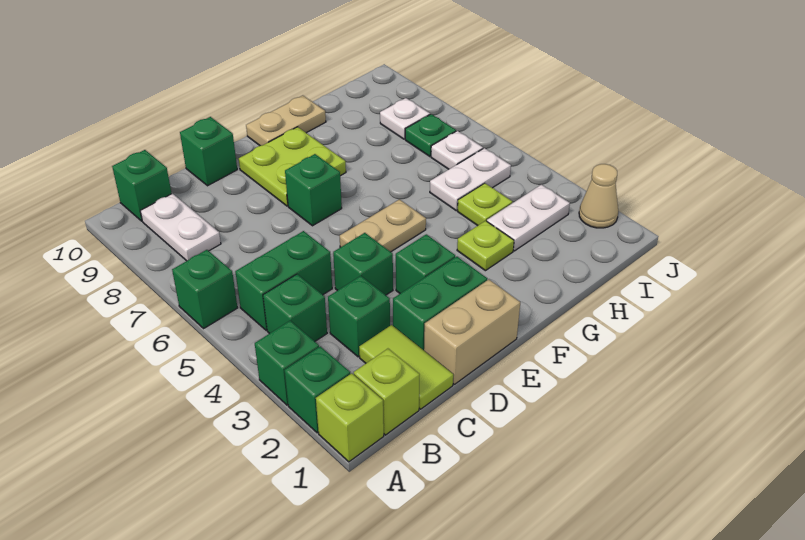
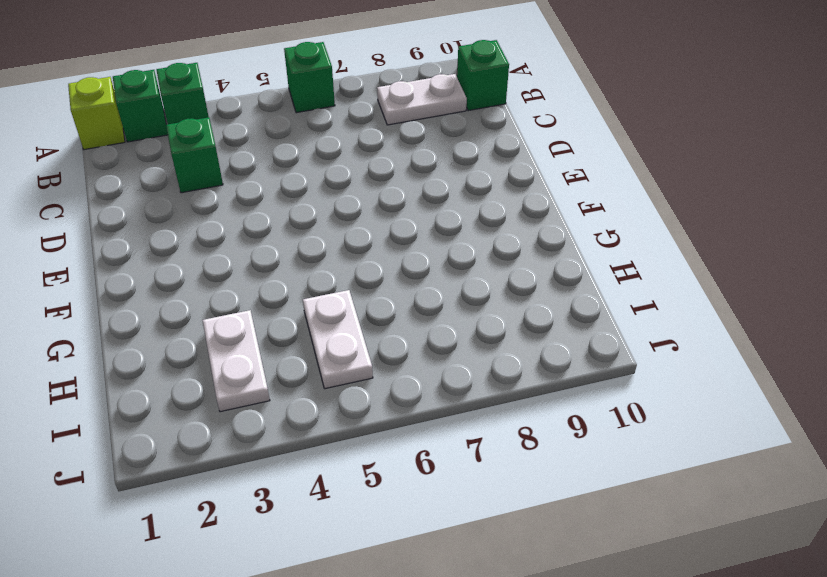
none -> lime 1x1 brick [354,349,420,435]
none -> green 1x1 brick [263,274,327,341]
none -> green 1x2 brick [235,231,332,330]

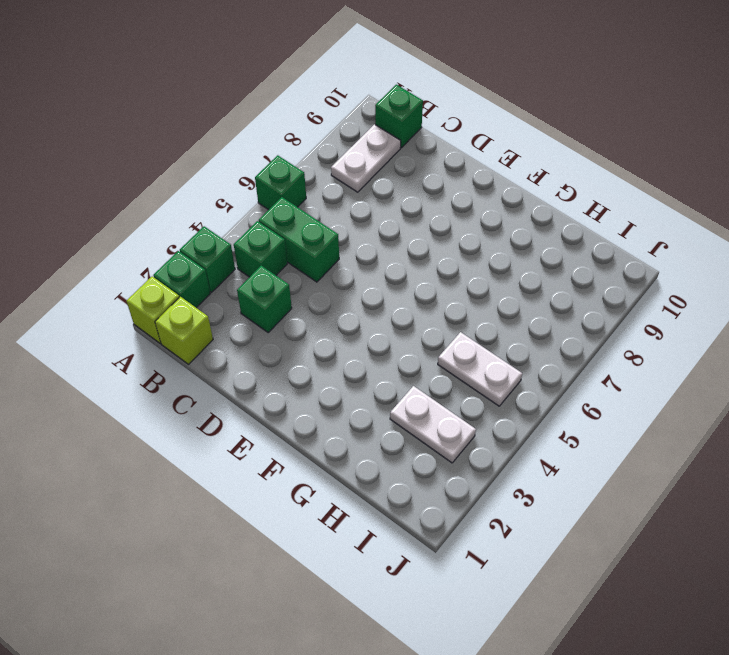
none -> lime 1x2 tile [359,325,453,409]
none -> tan 1x2 brick [424,280,520,384]
none -> green 1x2 brick [393,256,487,350]

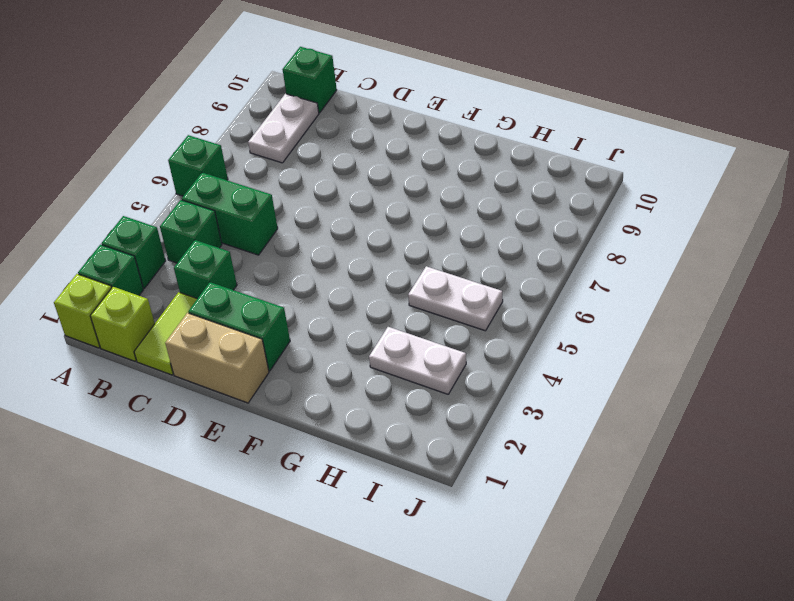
none -> green 1x1 brick [333,233,393,295]
none -> green 1x1 brick [180,117,237,186]
none -> green 1x1 brick [396,234,455,293]

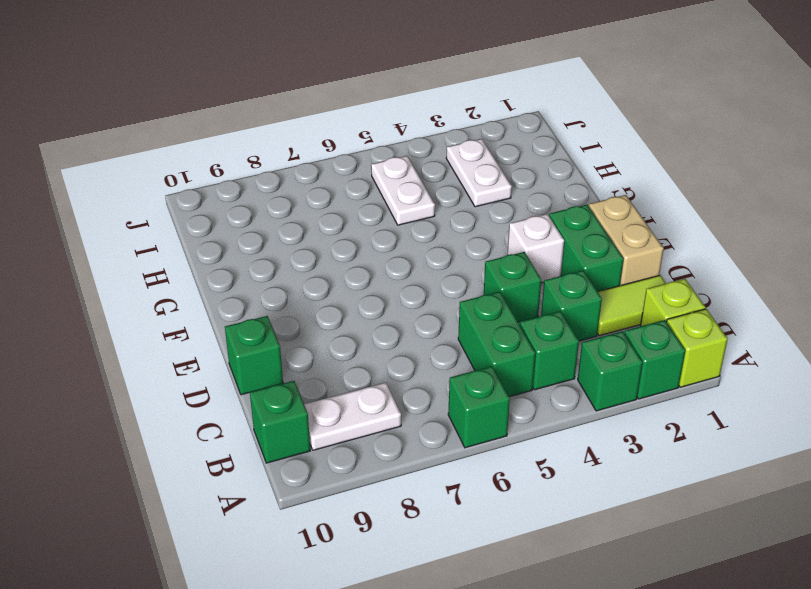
white 1x1 brick [507,214,564,283] -> green 1x1 brick [396,234,455,293]
none -> tan 1x2 plate [340,199,426,252]
none -> green 1x1 brick [285,154,342,226]
none -> lime 2x2 plate [239,127,346,206]

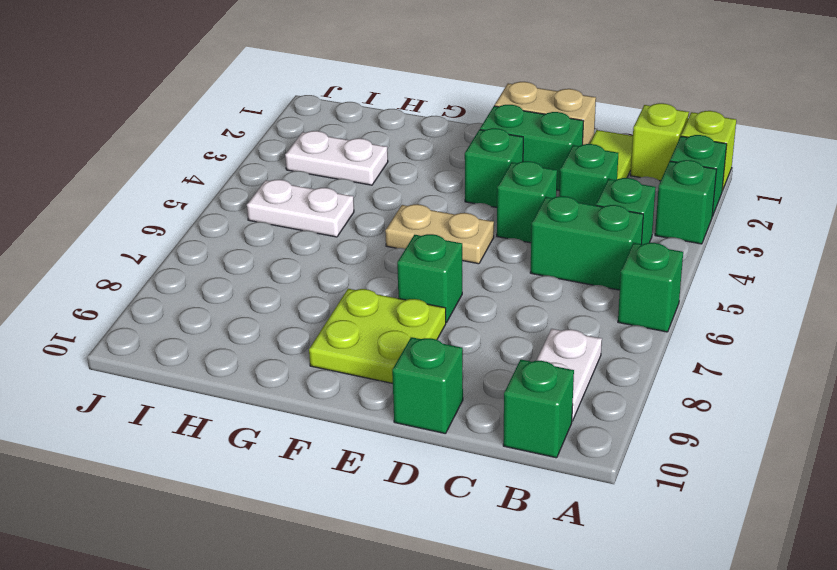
none -> tan 1x2 plate [246,96,326,146]
none -> lime 1x1 plate [457,221,514,271]
none -> lime 1x1 plate [457,183,512,226]

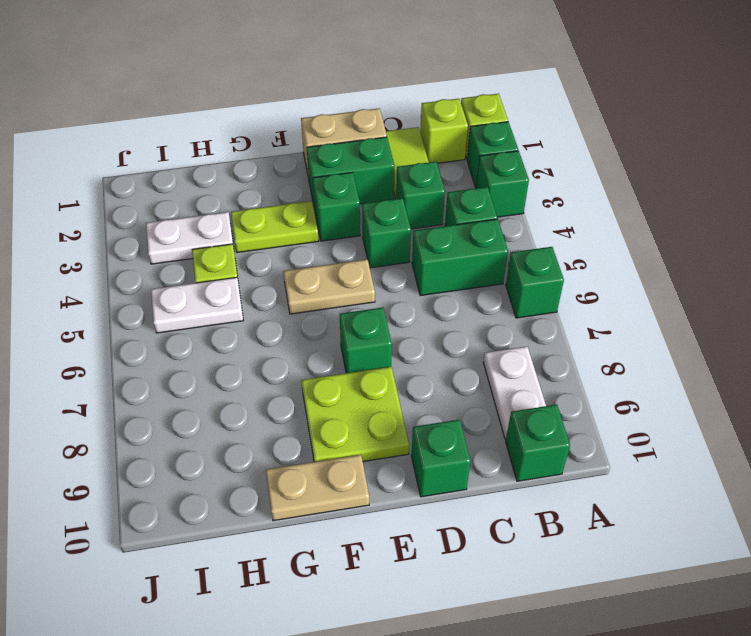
lime 1x2 plate [231,201,319,253] -> lime 1x1 plate [457,221,514,271]
none -> white 1x1 plate [431,131,483,169]
none -> green 1x1 plate [405,114,456,156]
none -> white 1x1 plate [380,98,430,139]

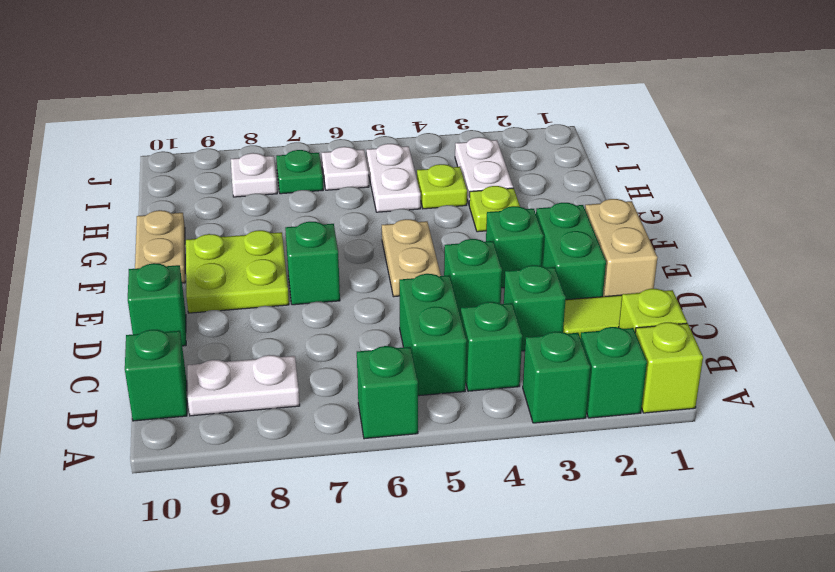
none -> tan 1x1 cone [579,164,618,228]

